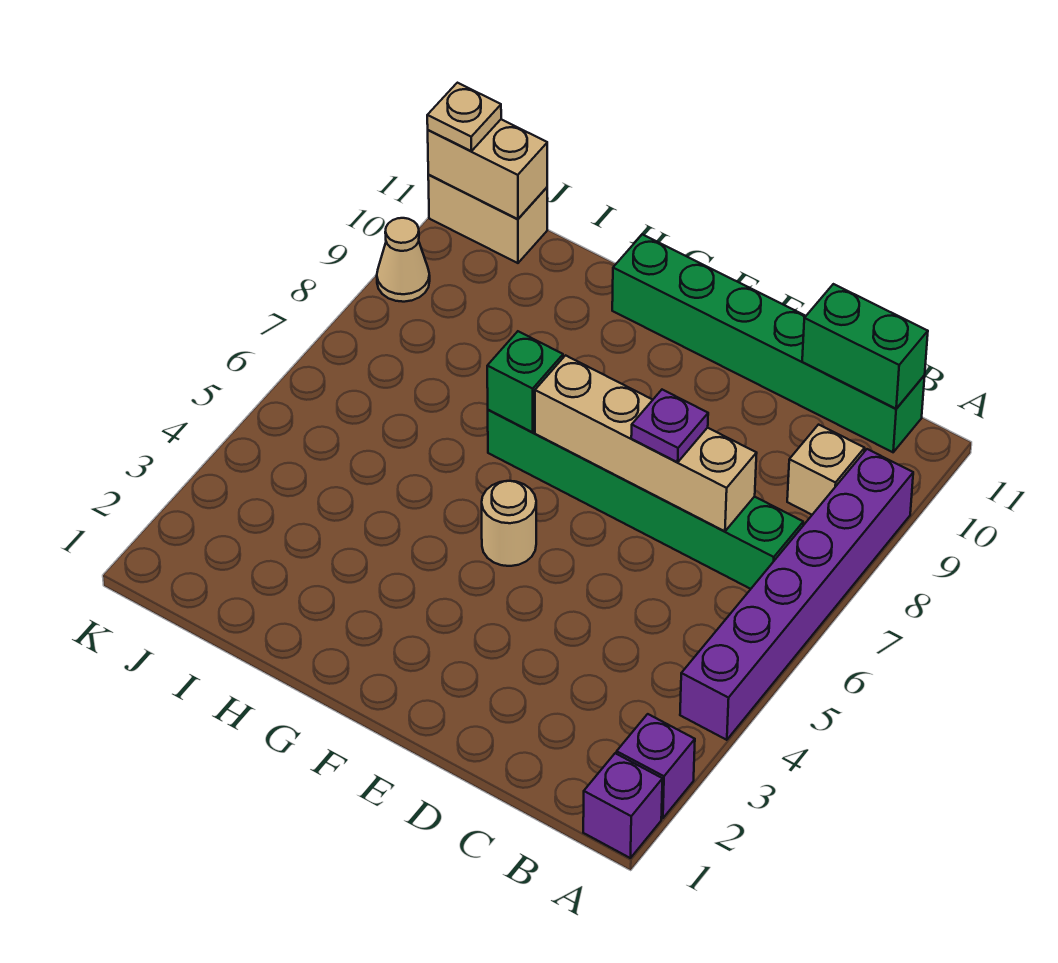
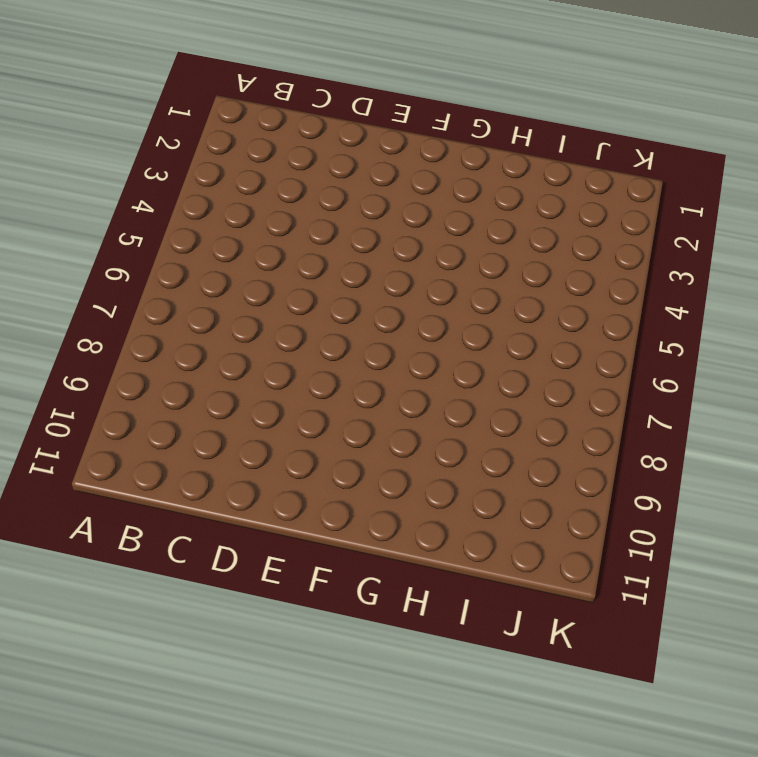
none -> purple 1x1 brick [583,753,662,858]
none -> purple 1x1 brick [617,714,695,818]
none -> purple 1x6 brick [680,449,913,740]

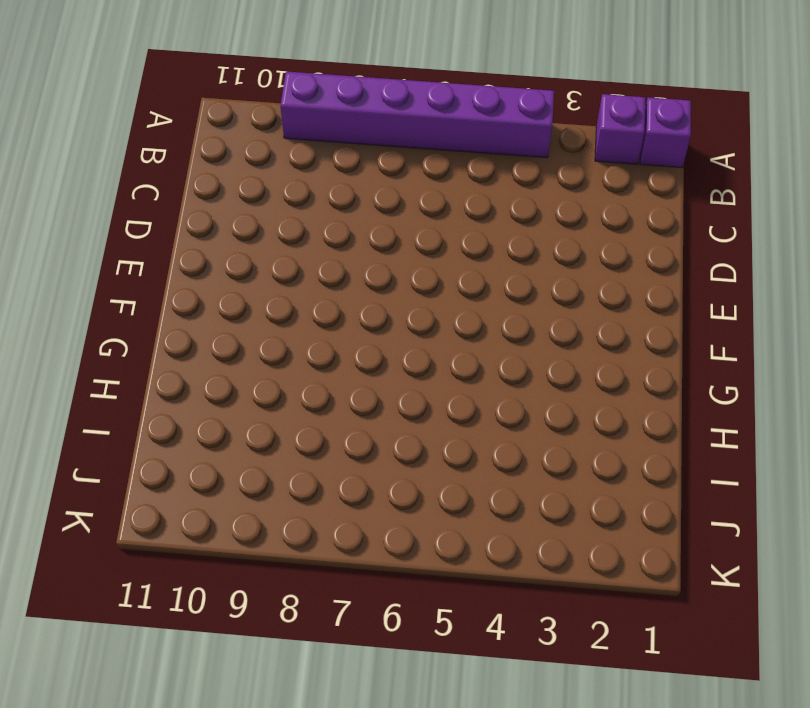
none -> green 1x6 brick [488,410,803,589]
none -> tan 1x1 brick [787,425,865,515]
none -> green 1x6 brick [612,234,925,452]

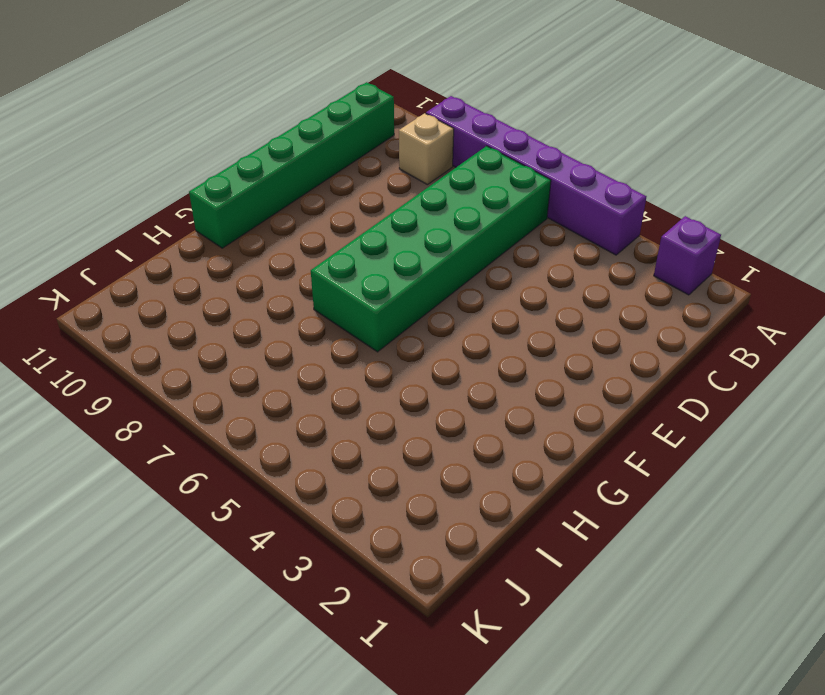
green 2x6 brick [311,146,551,352] -> green 1x6 brick [488,410,803,589]
none -> purple 1x1 brick [583,753,662,858]
none -> tan 1x1 round brick [482,481,536,566]
none -> tan 1x2 brick [428,175,547,263]

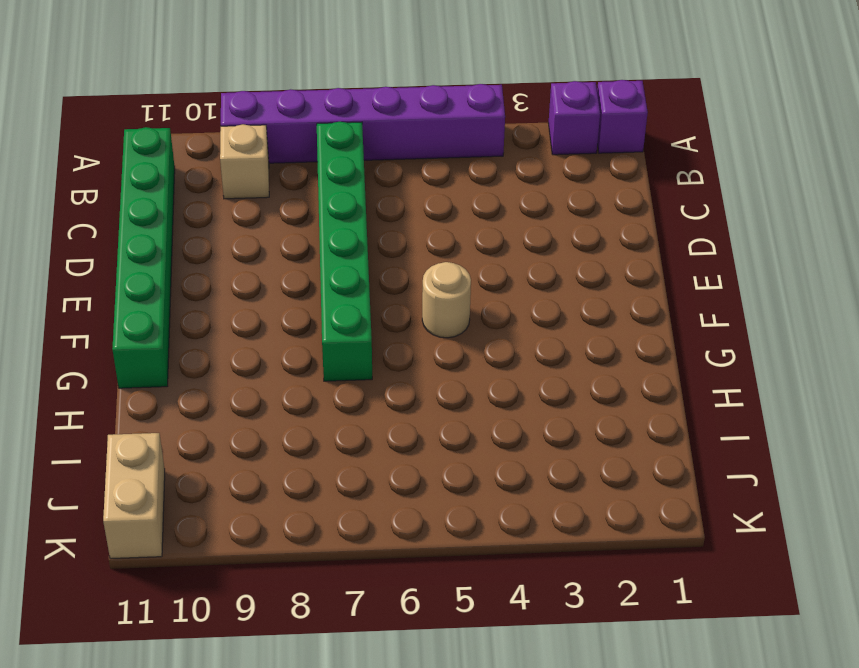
none -> tan 1x1 cone [377,218,430,302]
none -> green 1x2 brick [802,284,928,409]
none -> tan 1x4 brick [535,355,757,531]

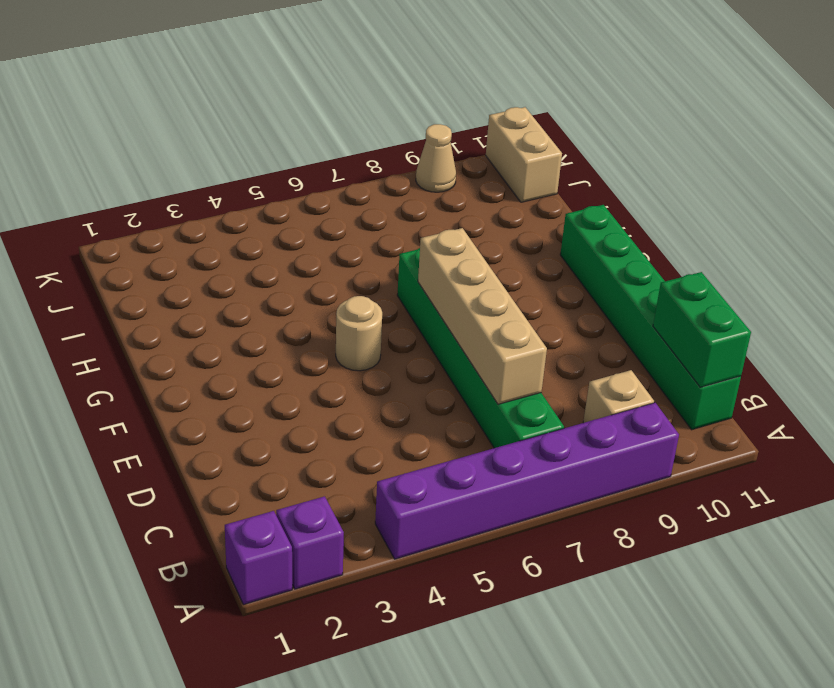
none -> green 1x1 brick [487,331,563,432]
none -> tan 1x2 brick [428,119,547,219]
none -> purple 1x1 plate [631,390,708,462]

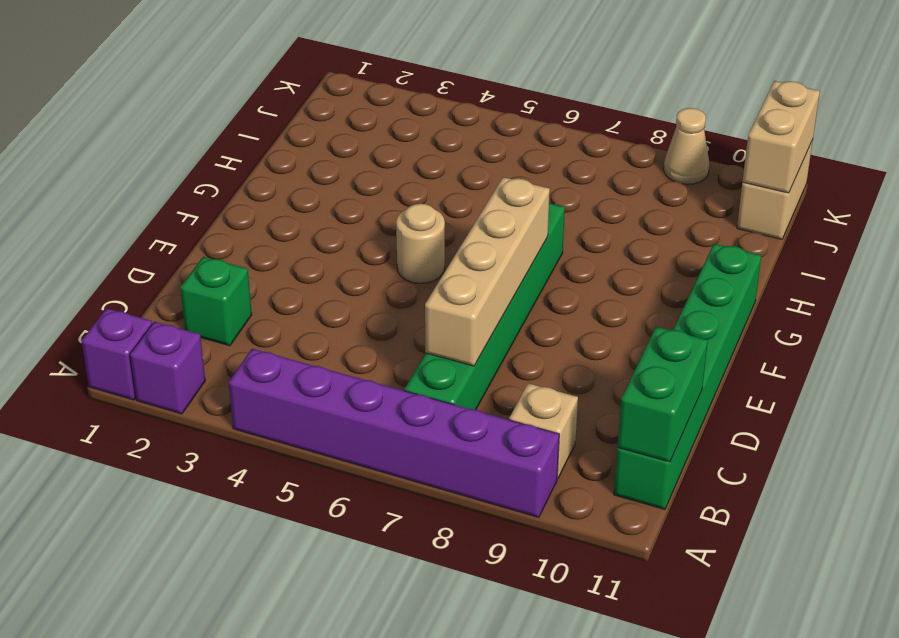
green 1x1 brick [180,257,252,346] -> green 1x1 brick moved to [487,331,563,432]
none -> purple 1x1 plate [631,390,708,462]
none -> tan 1x1 plate [427,83,501,151]

